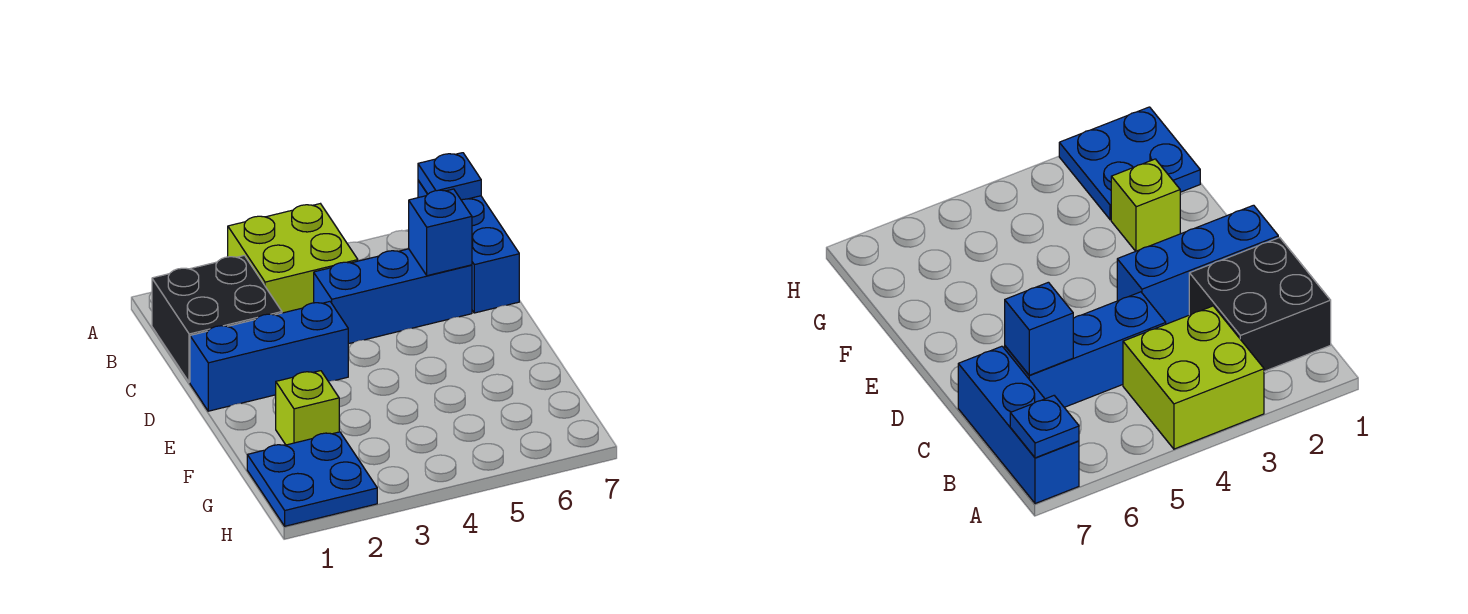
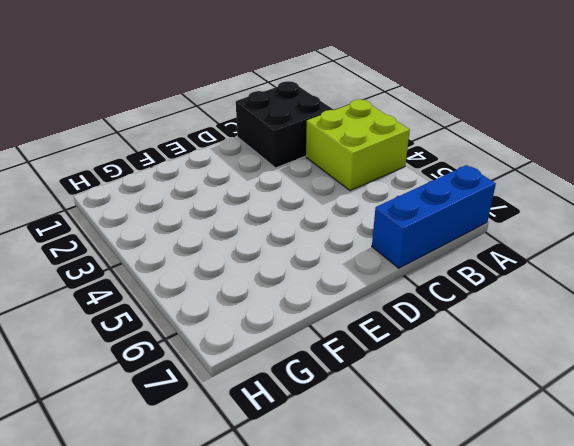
none -> blue 1x3 brick [314,249,472,344]
none -> blue 1x3 brick [190,302,348,411]

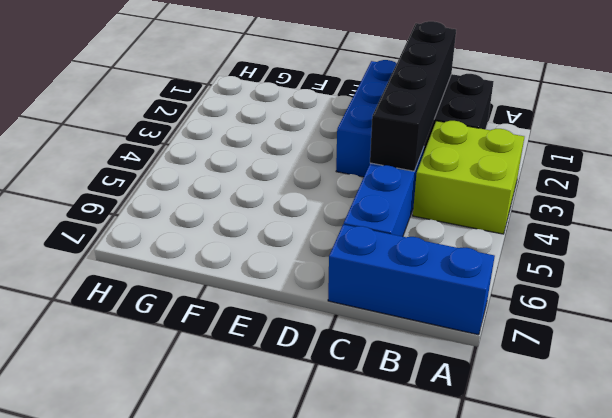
black 1x4 brick [370,21,456,171] -> none
none -> lime 1x1 brick [276,371,339,445]
none -> blue 2x2 plate [247,432,377,526]

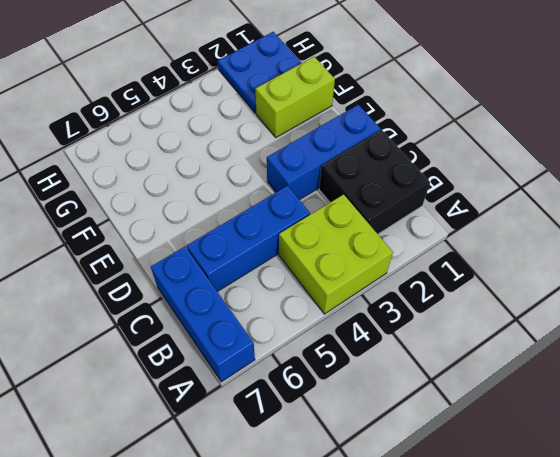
lime 1x2 brick [256,57,335,137] -> lime 1x1 brick [276,371,339,445]
none -> blue 1x1 plate [418,153,481,200]
none -> blue 1x1 brick [409,189,472,276]

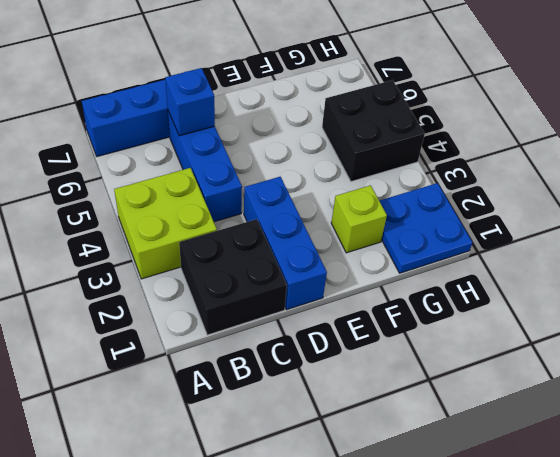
black 2x2 brick [322,80,425,181] -> none
none -> blue 1x1 plate [418,153,481,200]

